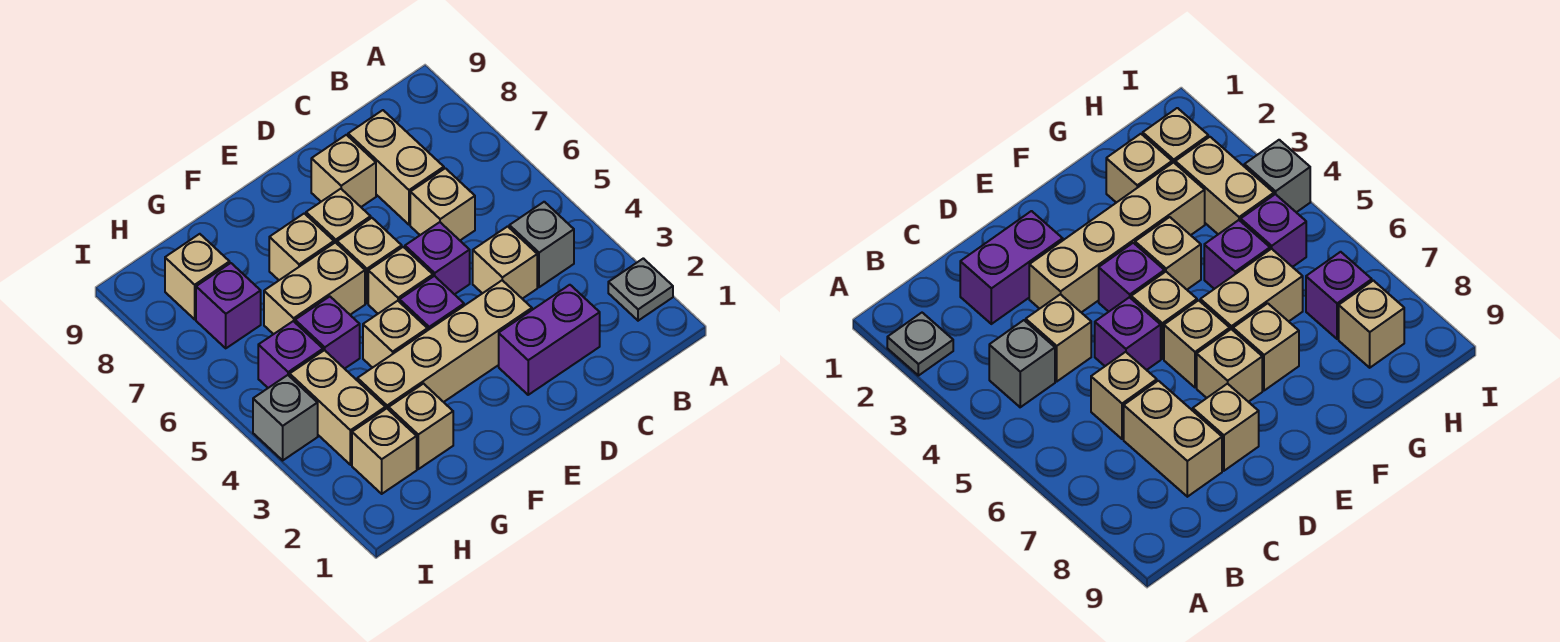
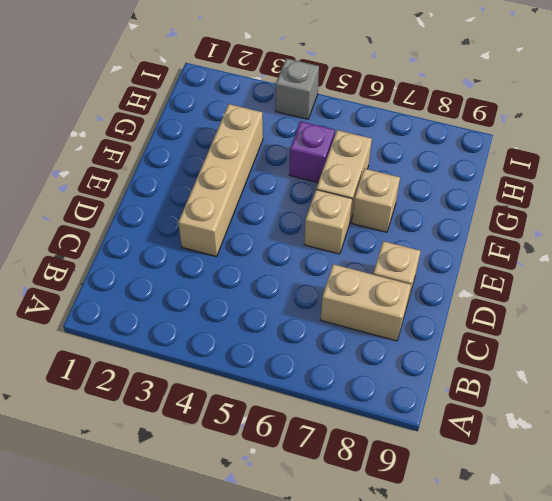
none -> grey 1x1 plate [608,258,673,321]
none -> grey 1x1 brick [509,202,574,287]
none -> purple 1x2 brick [499,285,600,395]

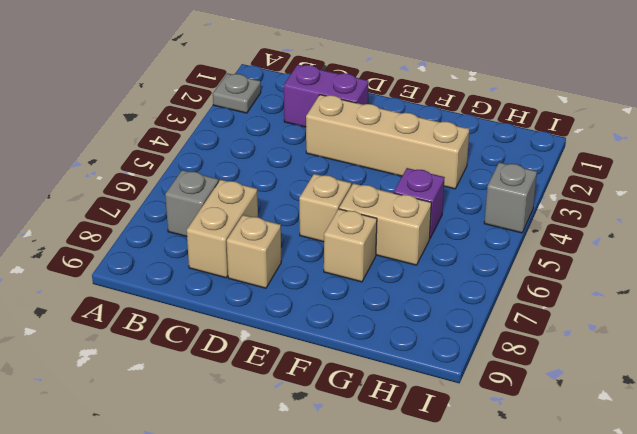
grey 1x1 brick [165,170,219,237] -> grey 1x1 brick moved to [509,202,574,287]
none -> tan 1x1 brick [473,226,537,299]
none -> tan 1x1 brick [410,168,475,240]
none -> purple 1x1 brick [405,222,470,295]

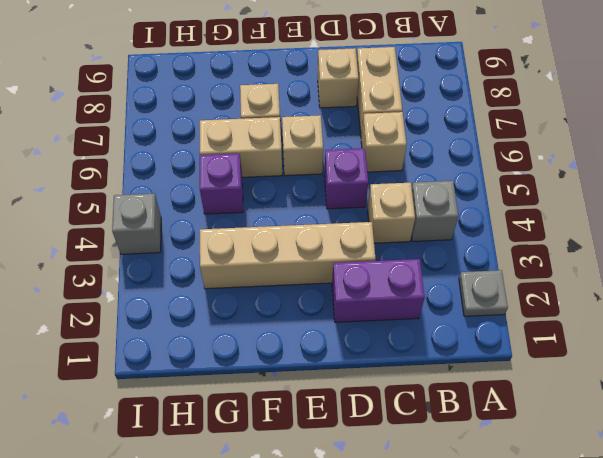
none -> purple 1x1 brick [400,276,464,330]
none -> tan 1x1 brick [368,247,433,314]
none -> tan 1x1 brick [306,189,371,243]

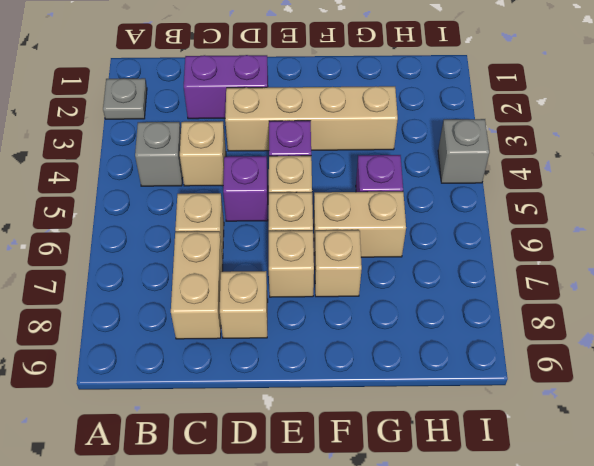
none -> tan 1x1 brick [363,301,427,368]
none -> tan 1x1 brick [389,384,453,469]
none -> tan 1x1 brick [352,408,417,494]

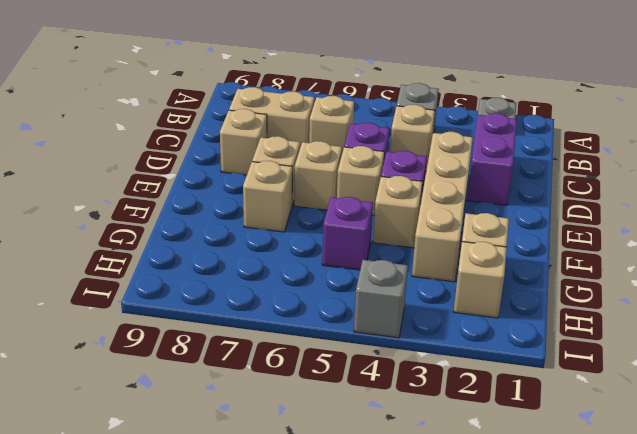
none -> tan 1x2 brick [264,242,365,334]
none -> tan 1x2 brick [290,350,385,465]
none -> purple 1x1 brick [258,321,323,388]

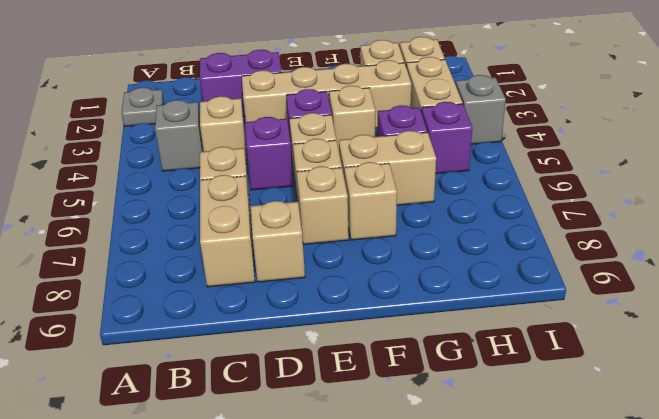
none -> purple 1x1 brick [196,263,261,348]
none -> tan 1x1 brick [165,234,230,319]

